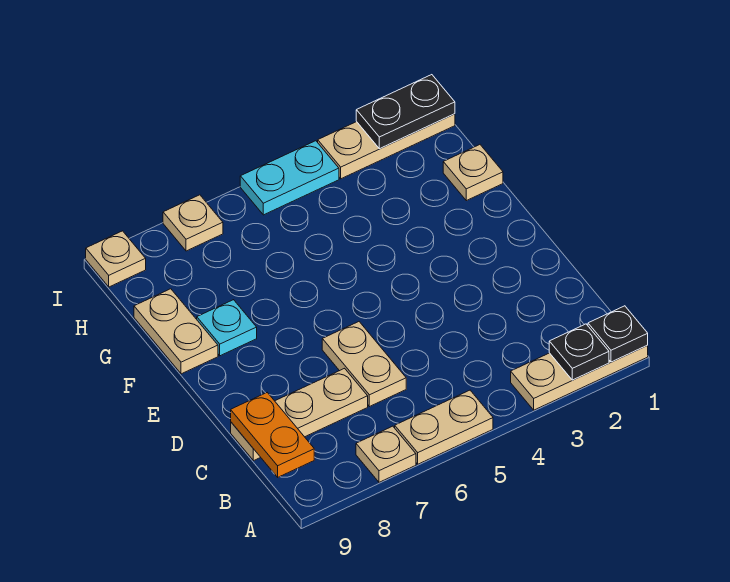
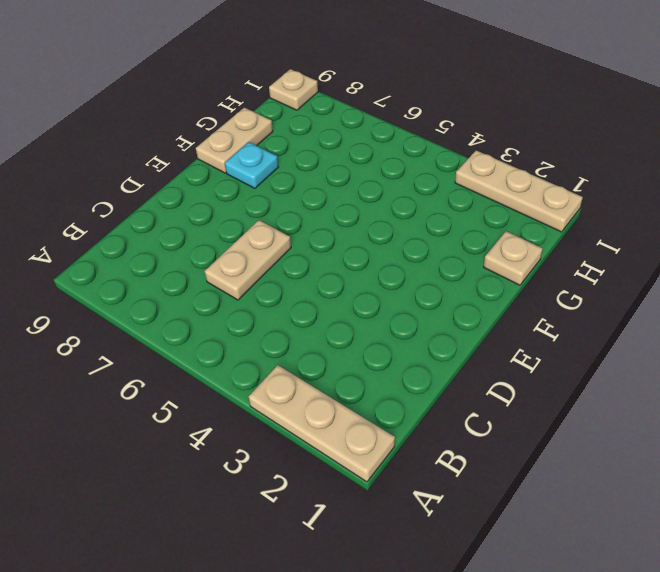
none -> tan 1x2 plate [395,390,493,464]
none -> tan 1x1 plate [356,426,416,482]
none -> tan 1x3 plate [231,368,368,461]

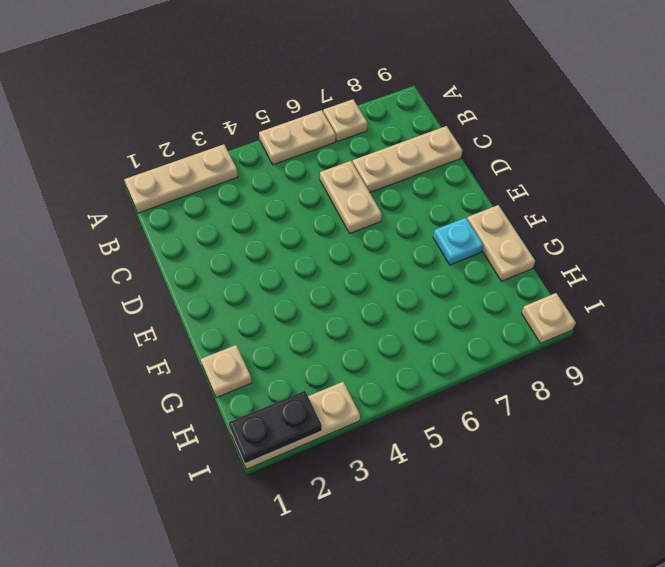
none -> cyan 1x2 plate [240,141,339,215]
none -> tan 1x1 plate [163,195,223,251]
none -> black 1x1 plate [588,306,648,362]

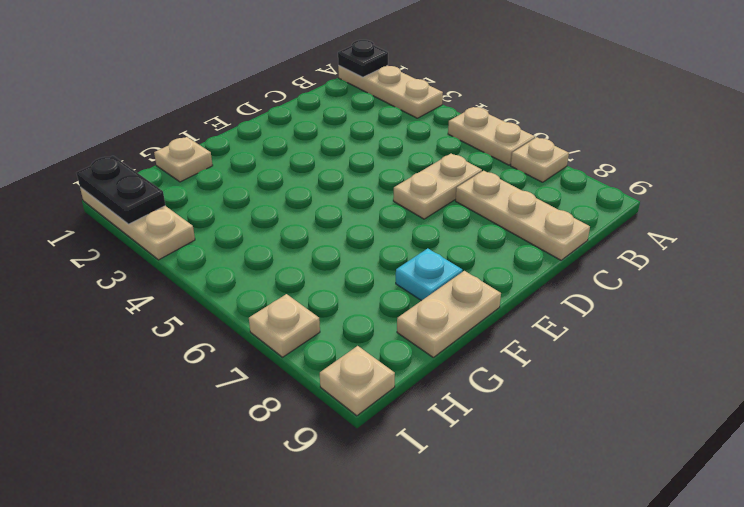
none -> cyan 1x2 plate [240,141,339,215]
none -> black 1x1 plate [549,324,609,380]
none -> orange 1x2 plate [231,393,314,477]

